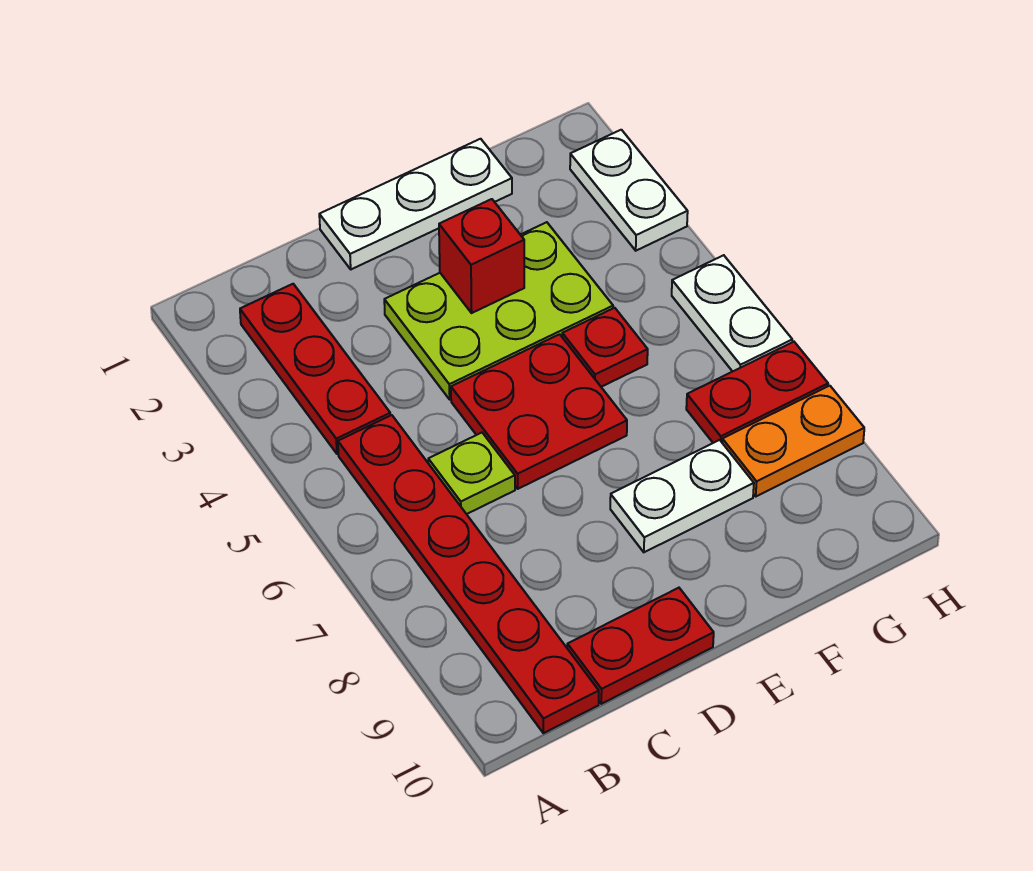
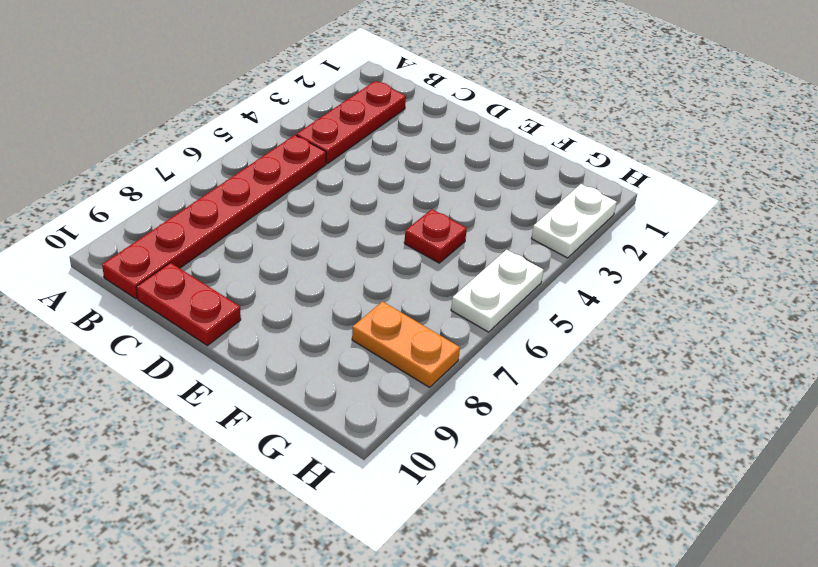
none -> lime 1x1 plate [428,433,515,514]
none -> white 1x3 plate [319,139,512,269]
none -> lime 2x3 plate [384,222,613,399]

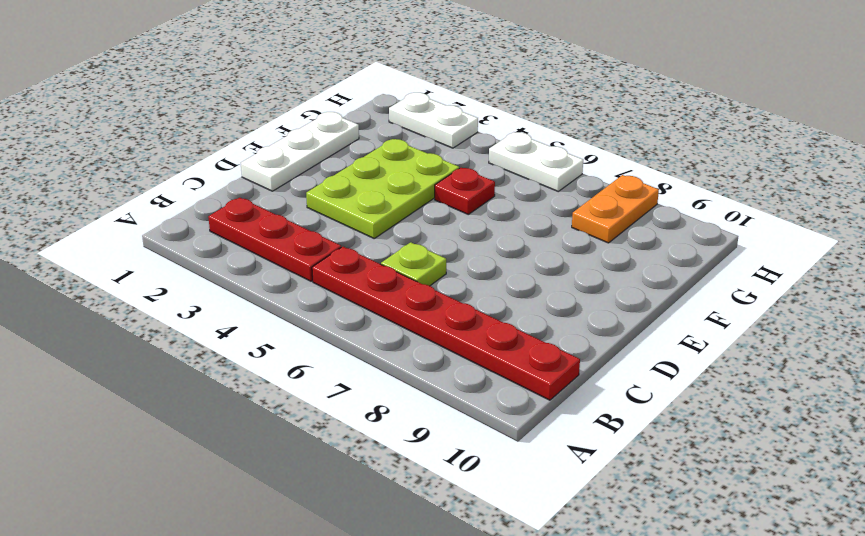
none -> red 1x2 plate [567,588,714,704]
none -> red 2x2 plate [451,334,627,489]
none -> white 1x2 plate [610,440,754,552]

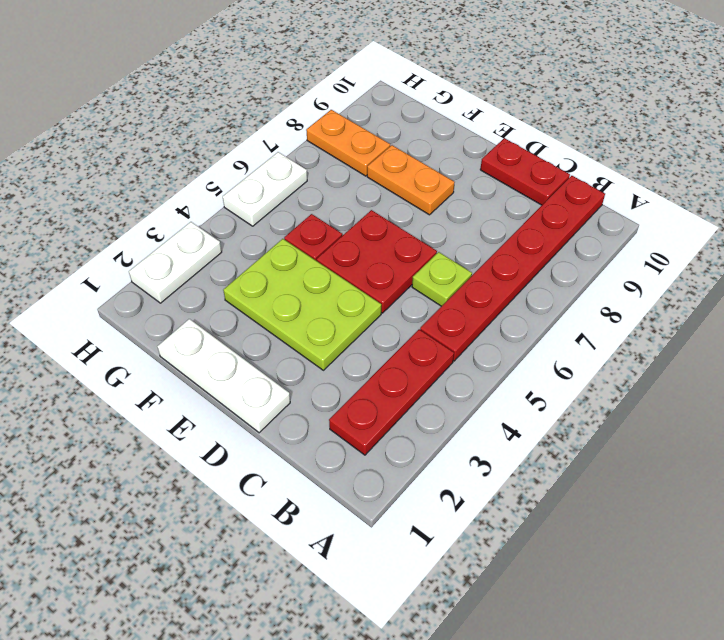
orange 1x2 plate [367,145,455,215] -> white 1x2 plate [610,440,754,552]
none -> red 1x2 plate [686,342,828,443]
none -> red 1x1 brick [439,199,524,313]

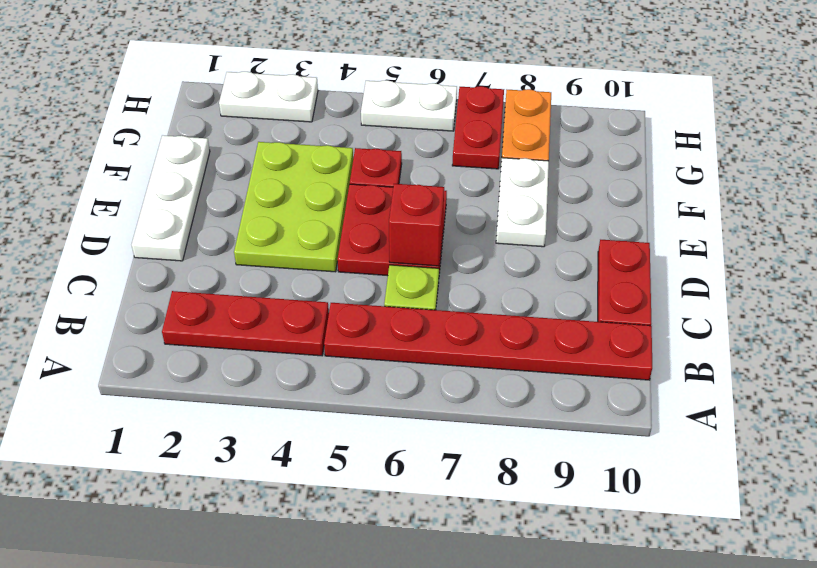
red 1x1 brick [389,184,444,266] -> red 1x1 brick moved to [439,199,524,313]

